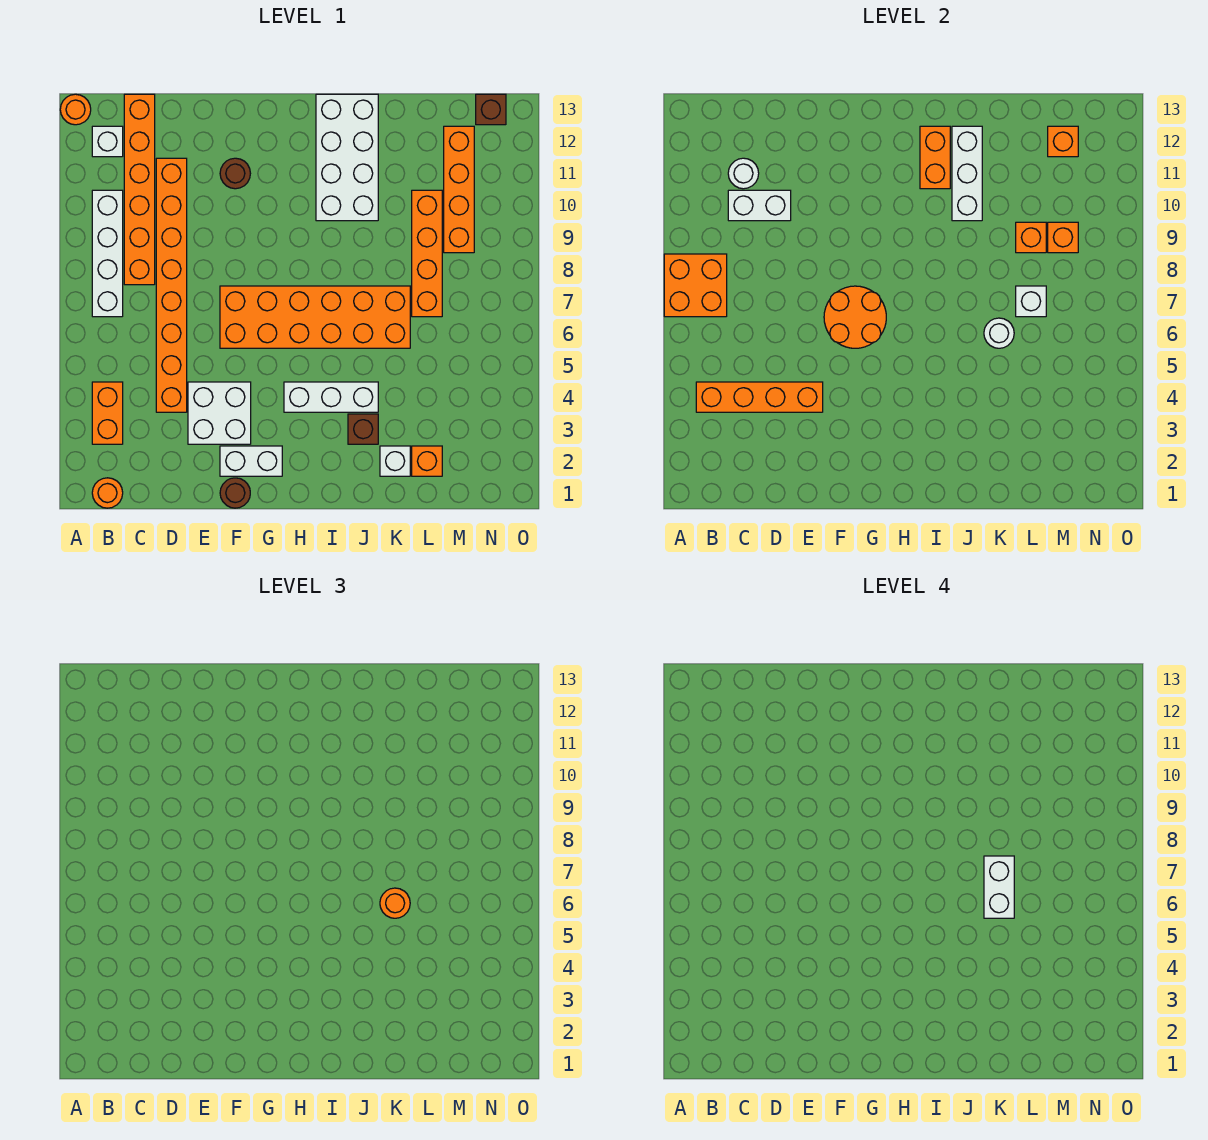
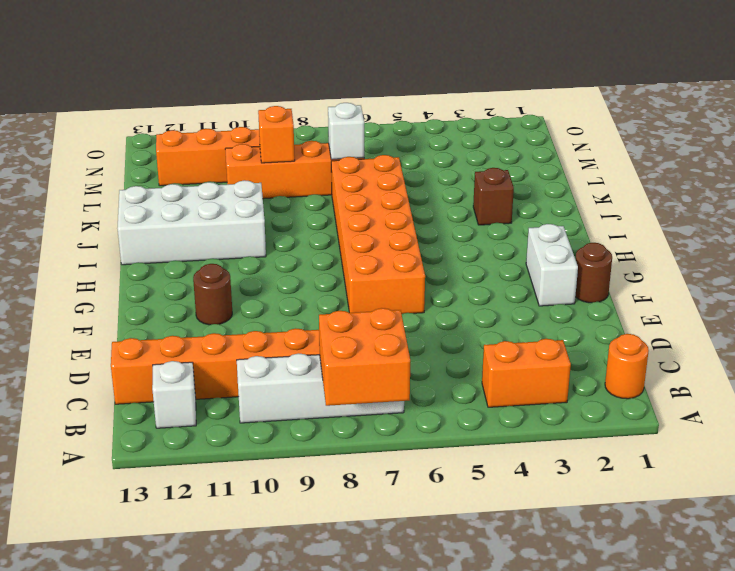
none -> orange 1x1 round brick [60,94,91,125]
none -> orange 1x8 brick [156,158,187,412]
none -> white 2x2 brick [188,382,251,444]
none -> white 1x3 brick [284,382,378,412]

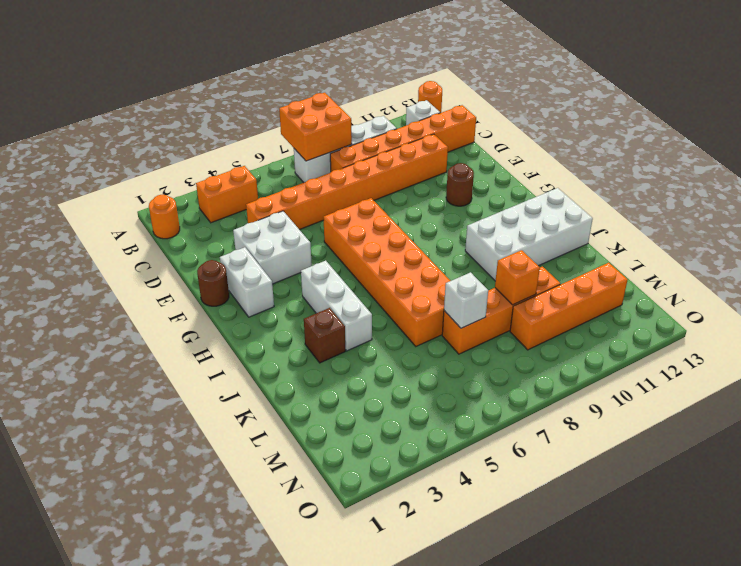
none -> white 1x1 brick [380,446,410,476]
none -> orange 1x1 brick [412,446,442,476]
none -> brown 1x1 brick [476,94,506,125]
none -> orange 1x4 brick [696,382,823,412]

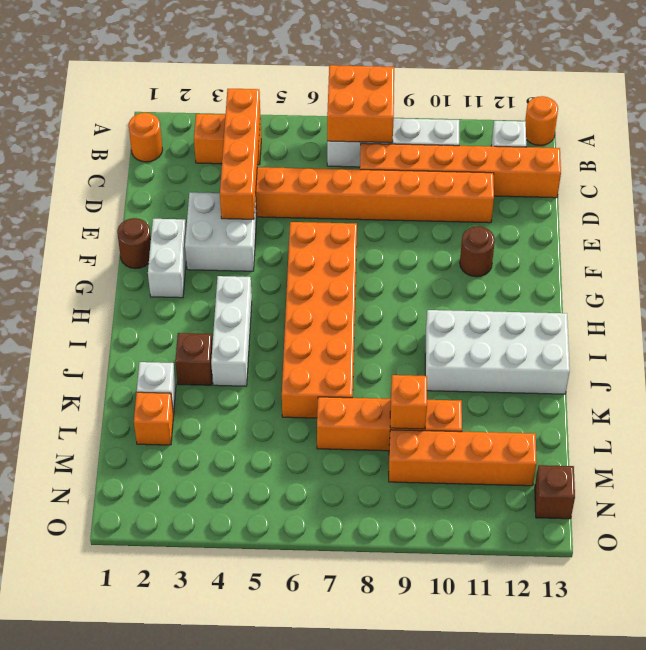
none -> white 1x2 brick [728,190,791,221]
none -> white 1x1 round brick [728,158,759,189]
none -> orange 2x2 round brick [824,286,886,348]
none -> orange 1x2 brick [920,126,950,189]

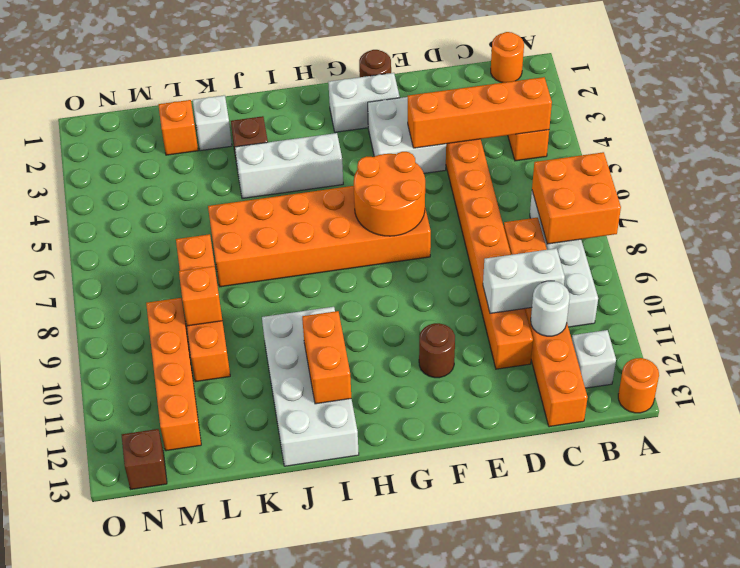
none -> white 1x3 brick [952,126,982,221]
none -> white 1x1 round brick [984,318,1014,348]
none -> white 1x1 brick [1016,286,1046,317]
none -> orange 1x1 brick [1048,222,1078,253]

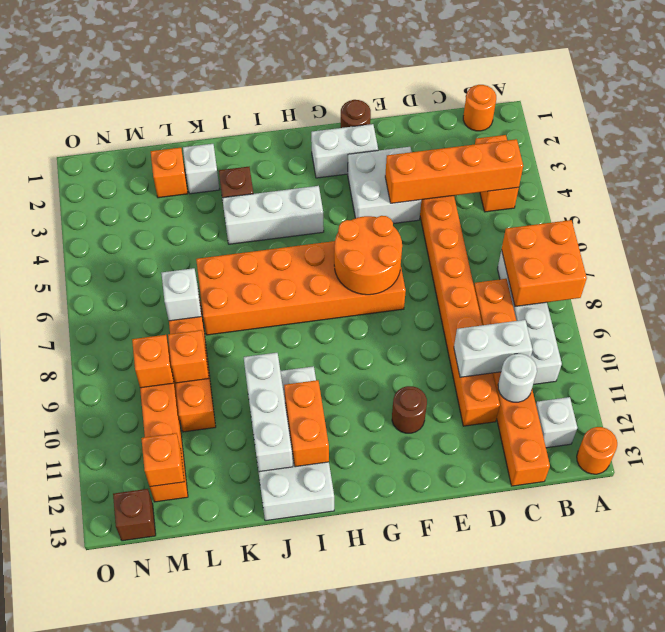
none -> white 1x1 round brick [984,318,1014,348]
none -> orange 1x1 round brick [380,888,410,918]
none -> white 1x2 brick [984,856,1014,918]

